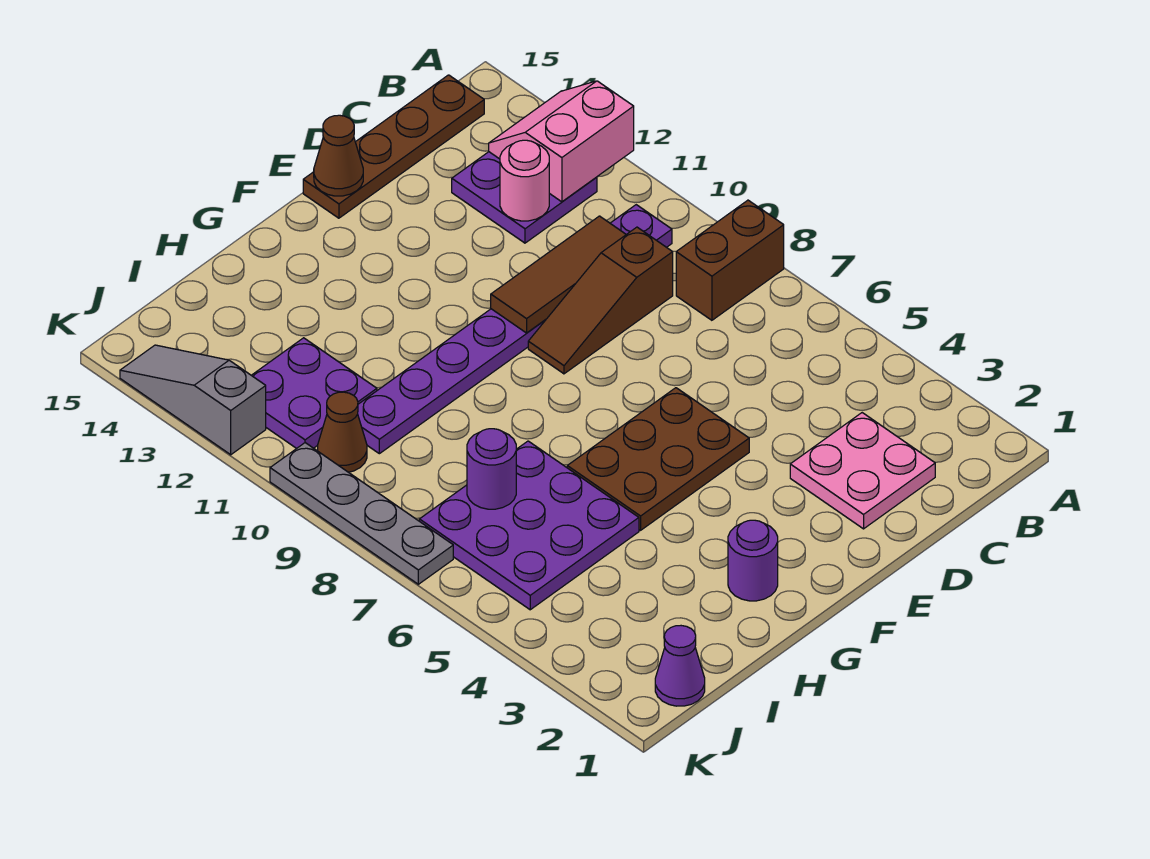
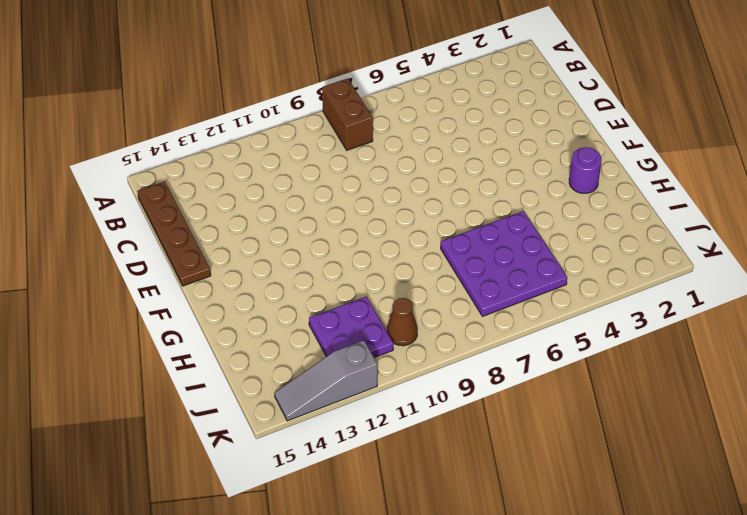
none -> purple 1x8 plate [358,205,672,454]
none -> purple 2x2 plate [452,152,597,243]
none -> pink 2x2 plate [790,413,935,529]

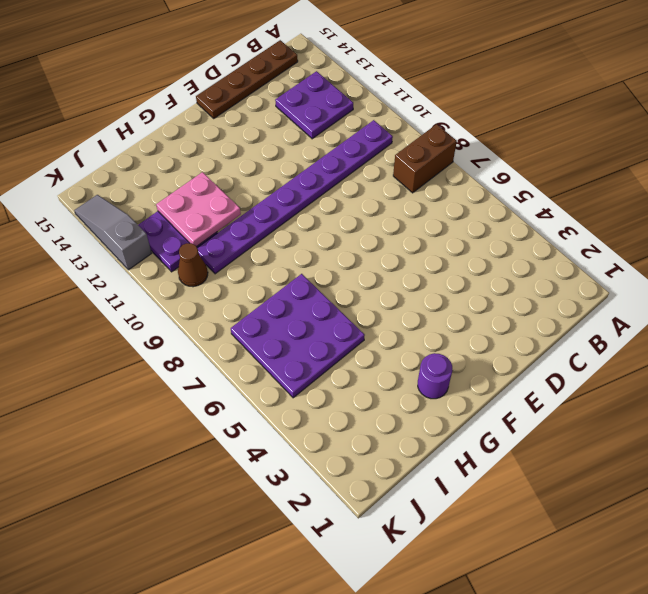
pink 2x2 plate [156,172,241,246] -> pink 2x2 plate moved to [790,413,935,529]
none -> brown 1x3 slope [528,227,673,374]
none -> brown 2x3 plate [567,388,749,530]
none -> purple 1x1 cone [655,626,705,706]

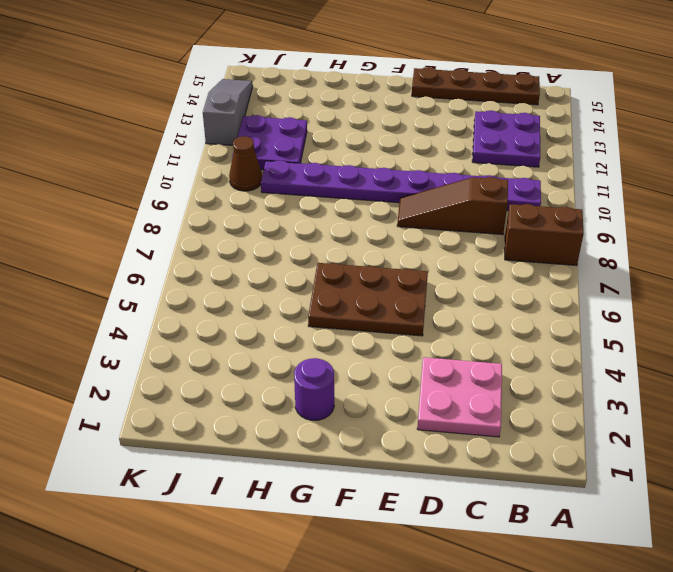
none -> purple 3x3 plate [419,441,639,610]
none -> purple 1x1 cone [655,626,705,706]
none -> grey 1x4 plate [270,443,453,584]

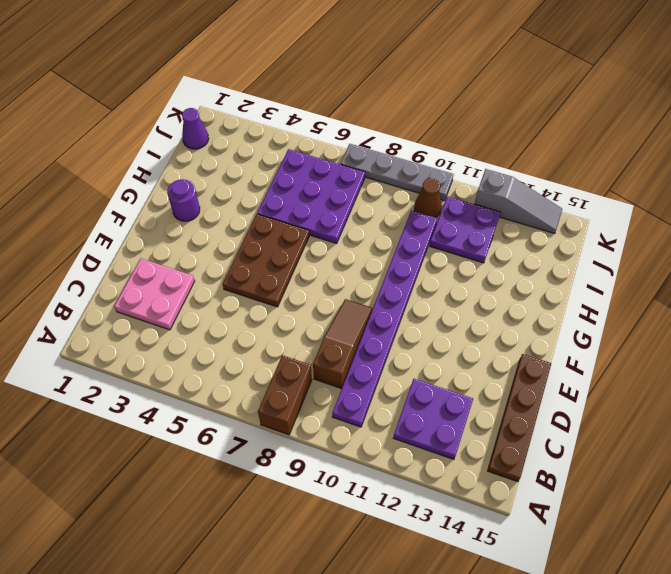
none -> pink 2x2 slope [489,81,634,202]
none -> brown 1x3 tile [491,216,626,333]
none -> pink 1x1 round brick [500,140,549,221]

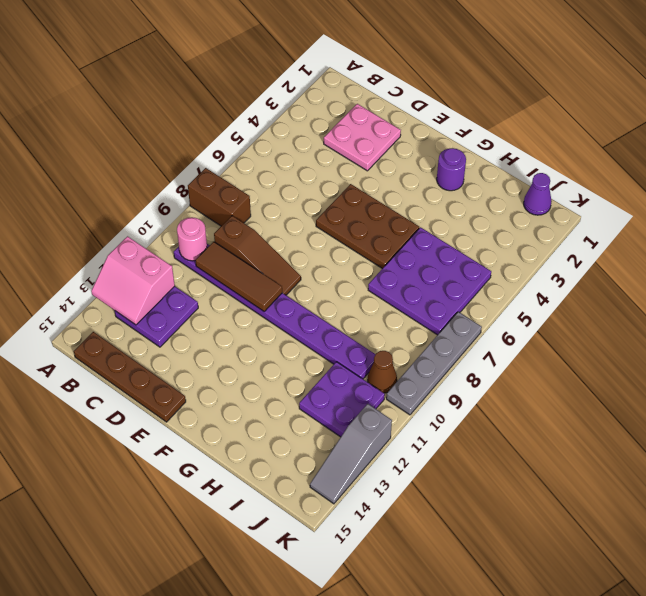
pink 1x1 round brick [177,217,207,261] -> pink 1x1 round brick moved to [500,140,549,221]
none -> brown 1x1 cone [314,115,363,196]
none -> purple 1x1 round brick [467,429,516,509]

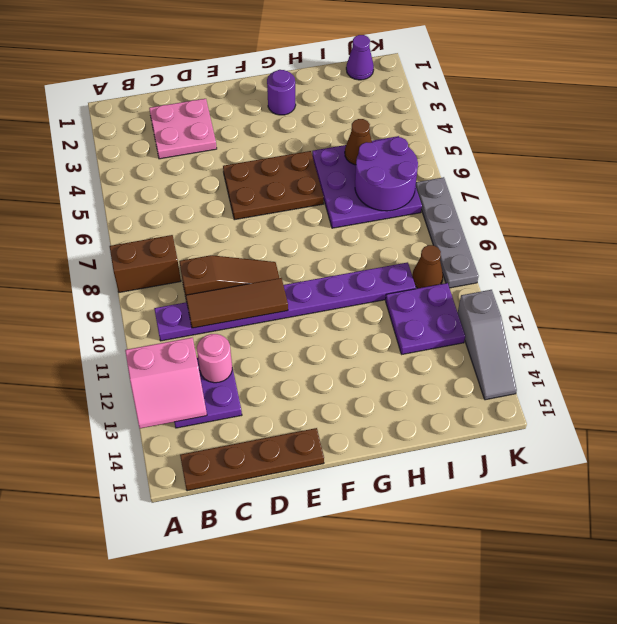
brown 1x1 cone [345,119,372,165] -> brown 1x1 cone moved to [314,115,363,196]
purple 2x2 round brick [355,137,418,211] -> purple 1x1 round brick [467,429,516,509]

